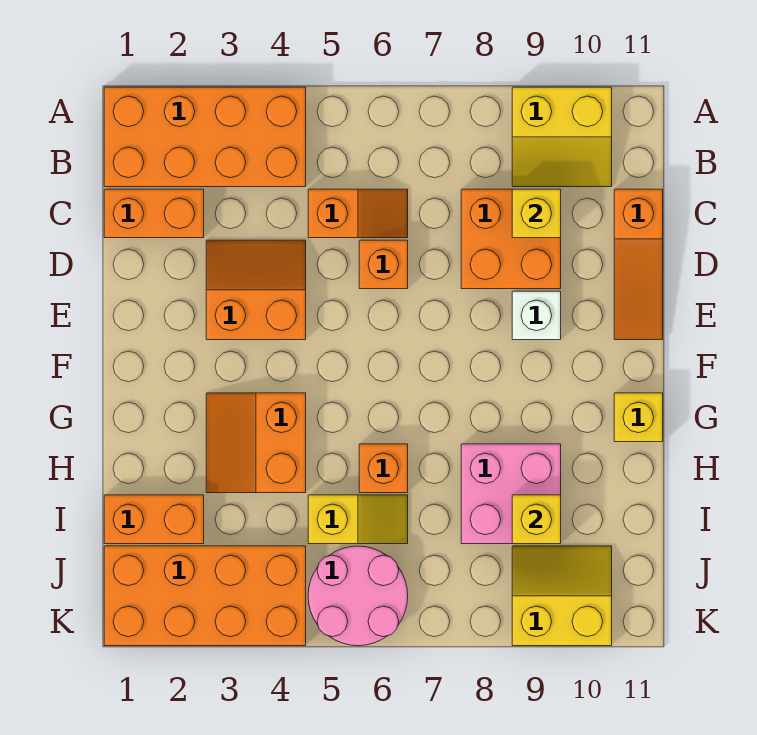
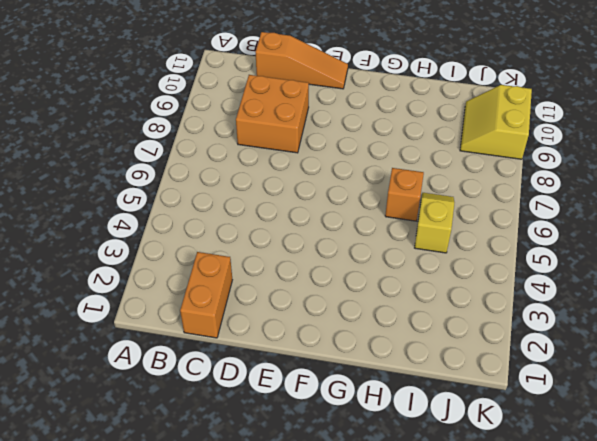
none -> orange 2x4 brick [104,87,306,187]
none -> yellow 2x2 slope [512,87,612,187]
none -> orange 1x2 slope [308,189,408,238]

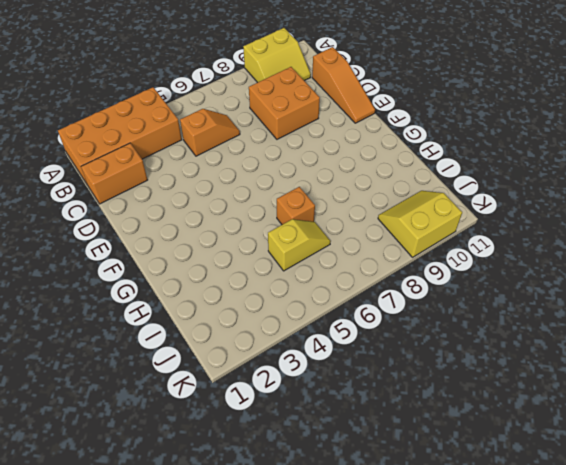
none -> orange 2x2 slope [206,240,306,340]
none -> orange 1x1 brick [359,240,408,289]
none -> white 1x1 brick [512,291,561,340]

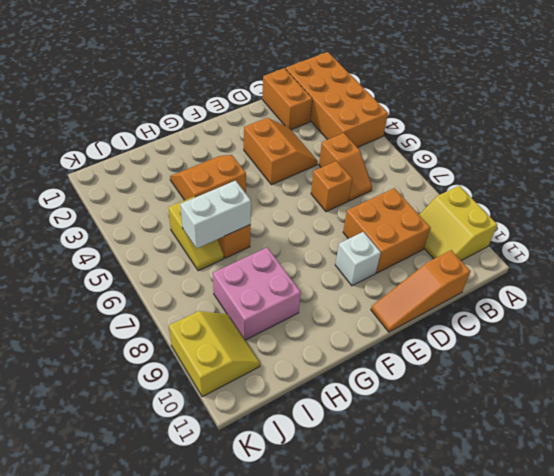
white 1x2 brick [180,181,251,248] -> none
none -> yellow 1x1 brick [614,393,663,442]
none -> orange 1x2 brick [104,495,204,544]
none -> orange 2x4 brick [104,546,306,646]

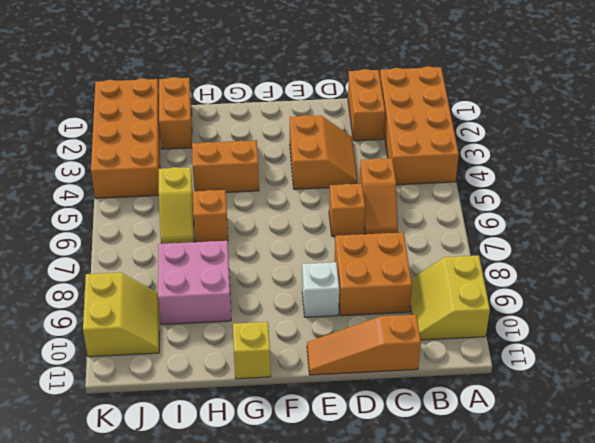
none -> pink 2x2 round brick [308,546,408,646]
none -> yellow 1x1 brick [512,189,561,238]
none -> yellow 1x1 brick [512,495,561,544]

